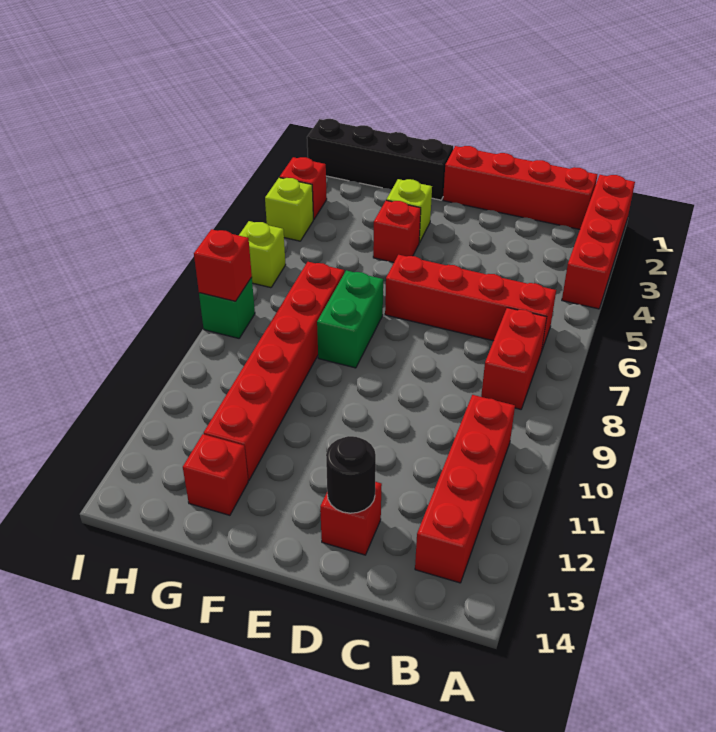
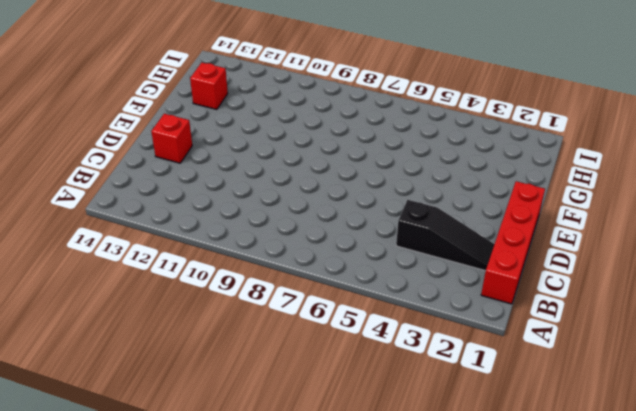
black 1x3 slope [396,200,494,271] -> none
none -> red 1x4 brick [562,175,635,309]
none -> red 1x4 brick [385,255,556,352]
none -> red 1x2 brick [481,308,547,409]

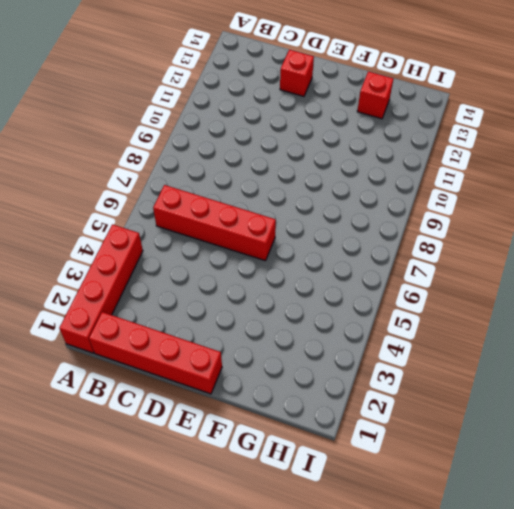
none -> red 1x2 brick [481,308,547,409]
none -> red 1x4 brick [415,395,515,583]
none -> black 1x4 brick [307,119,453,200]

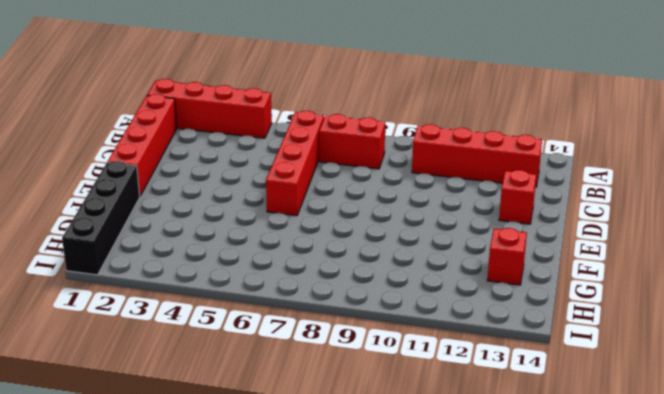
none -> lime 1x1 brick [386,179,432,243]
none -> red 1x1 brick [373,200,421,262]
none -> green 1x2 brick [317,270,383,368]

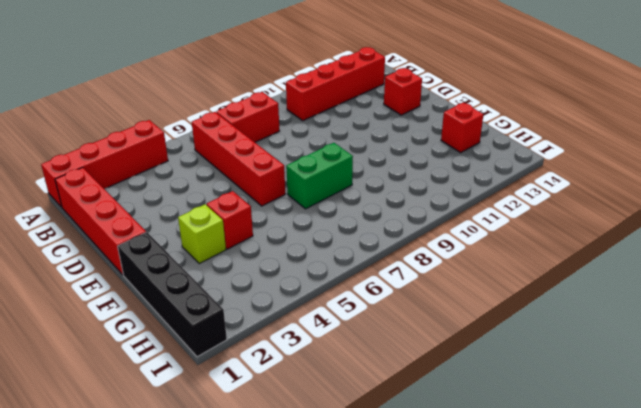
none -> red 1x6 brick [204,262,344,480]
none -> red 1x1 brick [280,157,327,219]
none -> lime 1x1 brick [265,178,313,241]

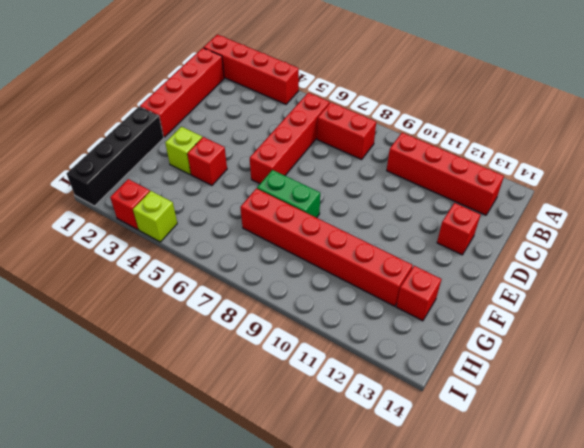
none -> lime 1x1 brick [239,221,286,288]
none -> green 1x1 brick [199,277,255,338]
none -> black 1x1 round brick [326,436,376,513]

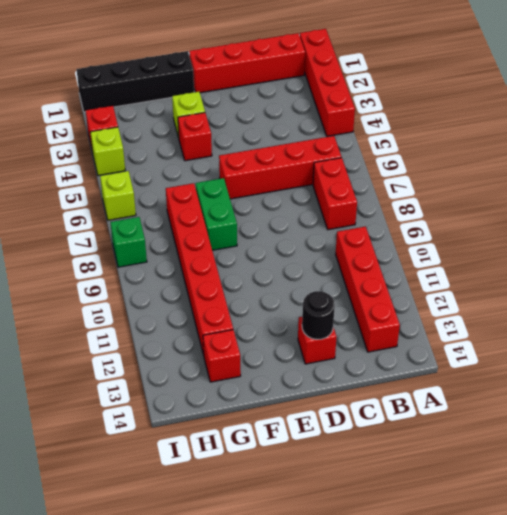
none -> red 1x1 brick [194,229,252,301]

